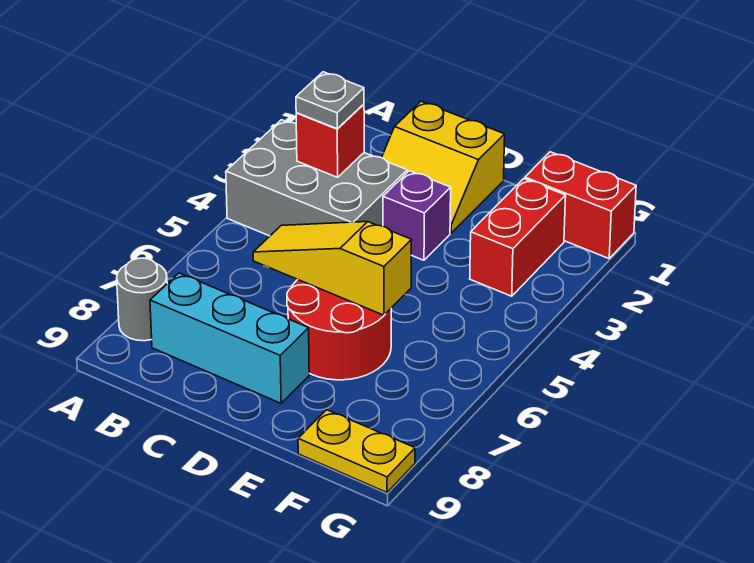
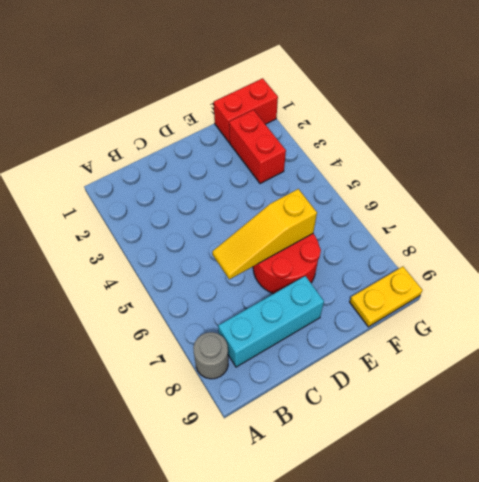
none -> grey 2x3 brick [226,120,407,236]
none -> yellow 2x2 slope [382,101,505,233]
none -> purple 1x1 brick [383,171,451,260]

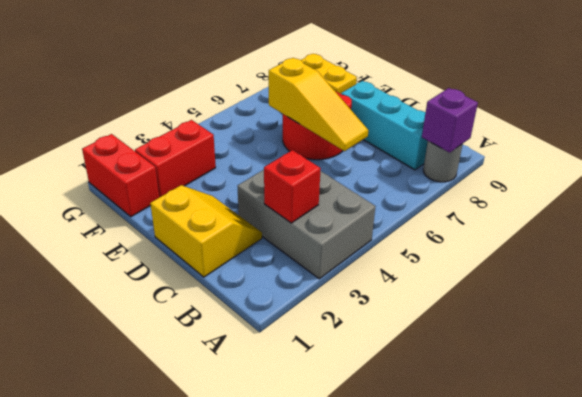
purple 1x1 brick [422,88,478,153] -> purple 1x1 brick moved to [383,171,451,260]
none -> grey 1x1 plate [296,72,364,129]

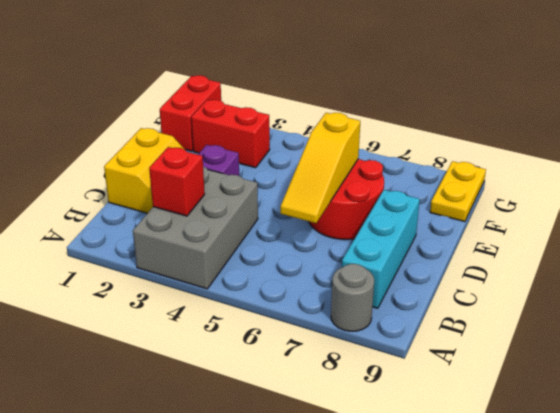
none -> grey 1x1 plate [296,72,364,129]

